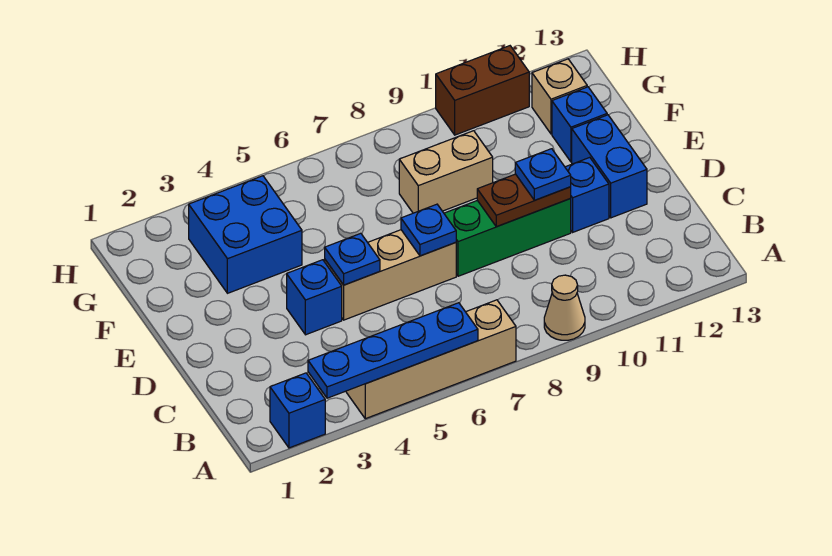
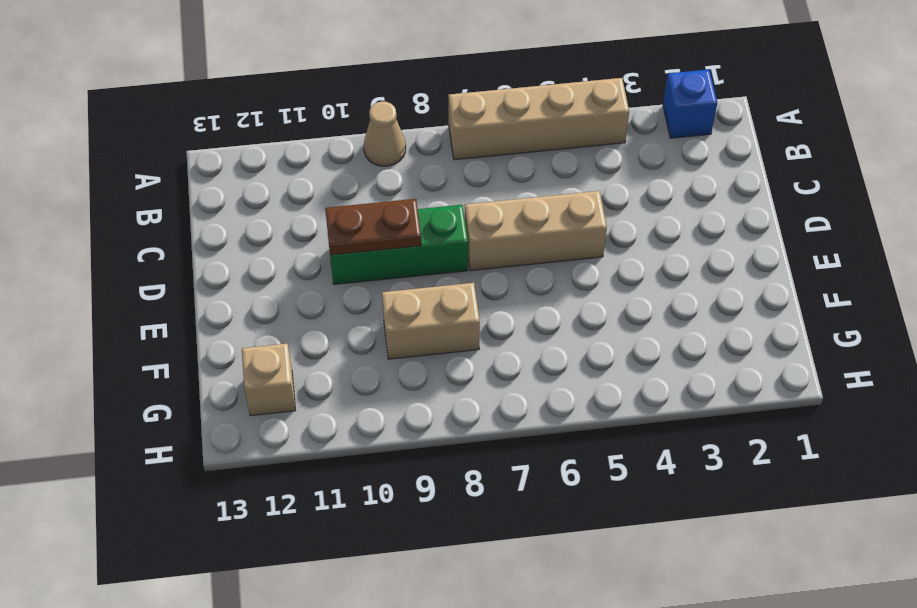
none -> blue 1x1 brick [287,260,342,335]
none -> blue 1x1 brick [565,157,609,232]
none -> blue 1x2 brick [572,115,647,218]

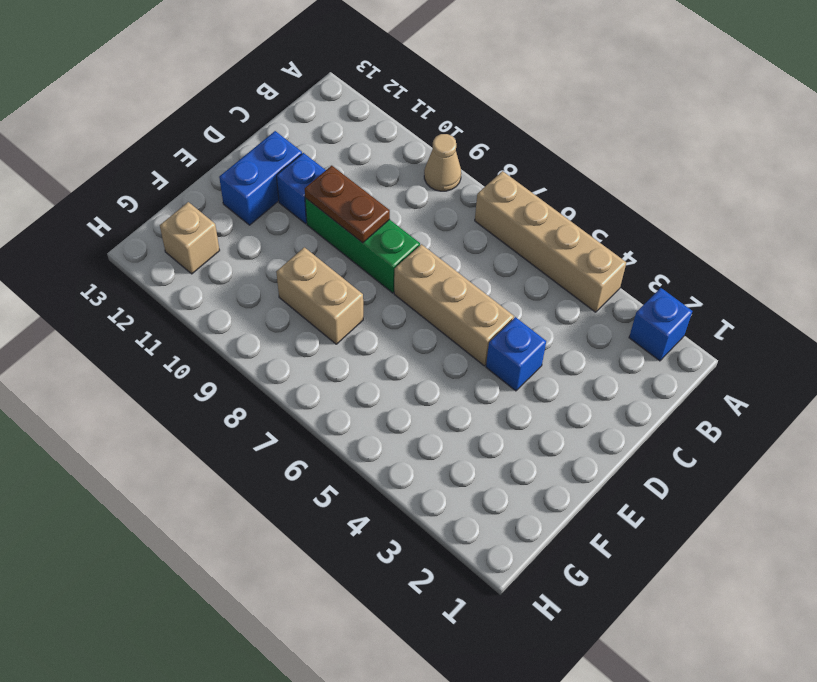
none -> blue 2x2 brick [189,176,302,293]
none -> blue 1x1 brick [552,87,607,162]
none -> brown 1x2 brick [436,46,529,135]

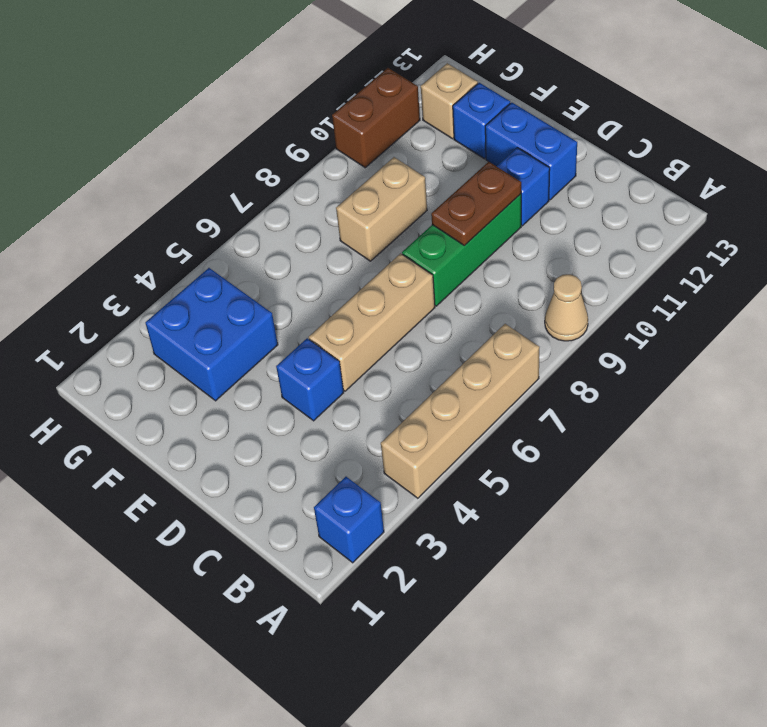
none -> blue 1x4 plate [308,303,478,398]
none -> blue 1x1 plate [325,233,380,285]
none -> blue 1x1 plate [401,204,456,256]

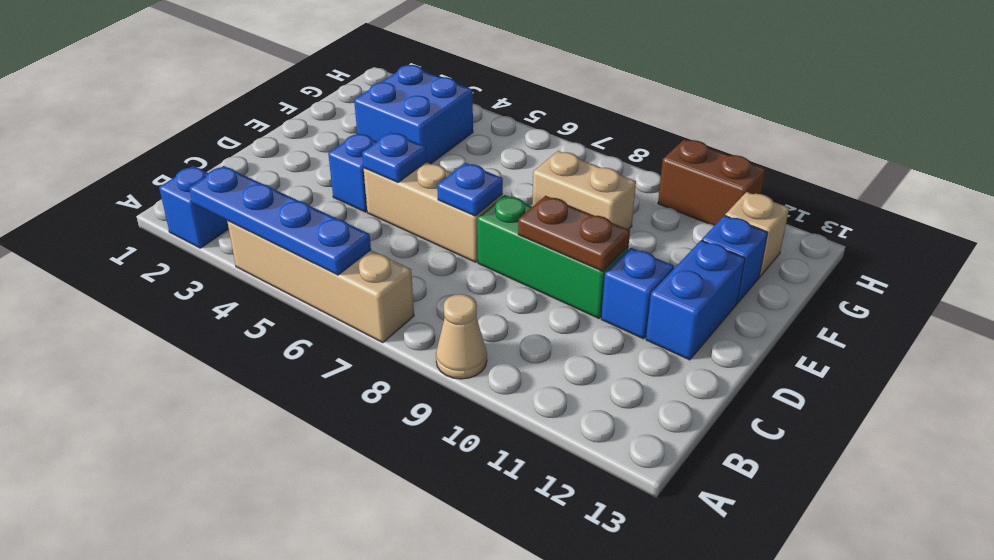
none -> blue 1x1 plate [515,149,571,200]

